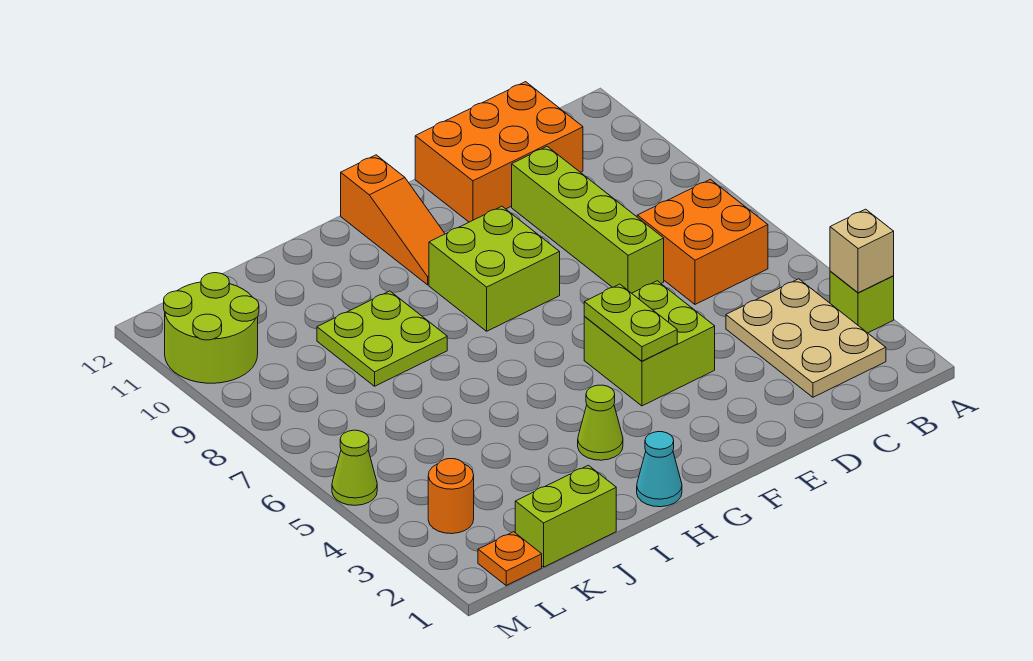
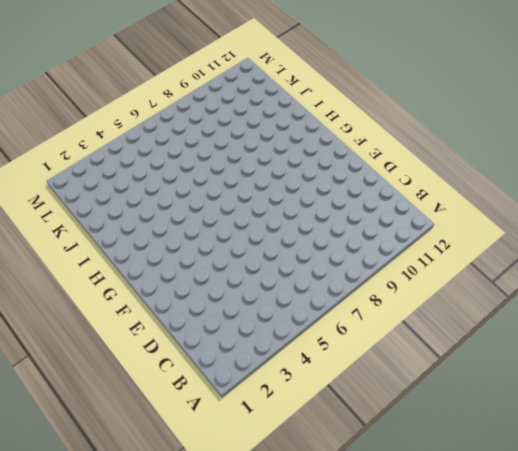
none -> lime 1x1 brick [830,271,894,333]
none -> tan 2x3 plate [726,279,886,397]
none -> orange 2x2 brick [637,179,768,304]

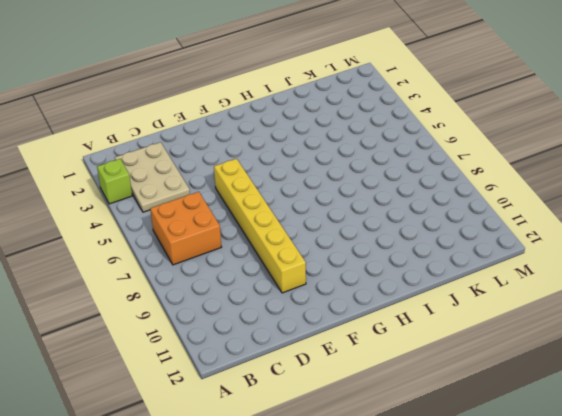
yellow 1x6 brick [214,159,306,293] -> lime 2x2 brick [584,281,715,406]
none -> orange 2x3 brick [415,82,583,222]
none -> lime 1x4 brick [512,147,664,293]
none -> lime 2x2 brick [429,206,560,331]

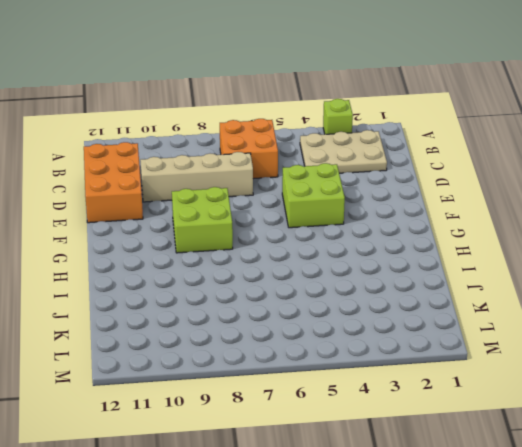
tan 1x4 brick [140,152,253,202] -> lime 1x4 brick [512,147,664,293]
none -> orange 1x3 slope [341,155,445,285]
none -> cyan 1x1 cone [637,432,682,507]
none -> lime 1x1 cone [578,385,623,460]

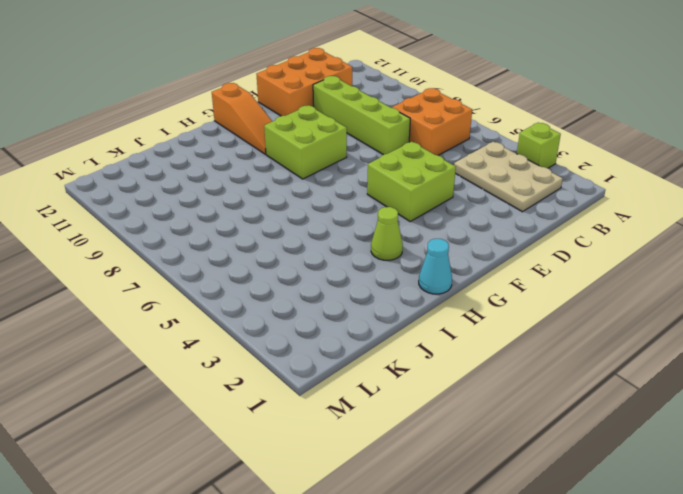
none -> lime 2x2 plate [317,291,447,386]
none -> lime 1x2 brick [515,465,616,567]
none -> orange 1x1 plate [478,532,542,585]

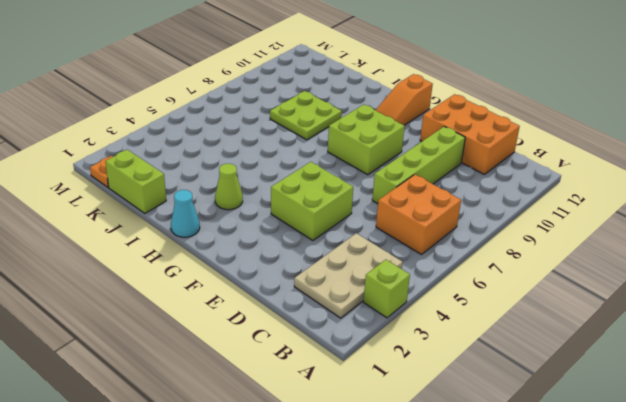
none -> orange 1x1 round brick [428,459,474,534]
none -> lime 2x2 round brick [164,273,259,383]
none -> lime 1x1 cone [332,430,377,505]

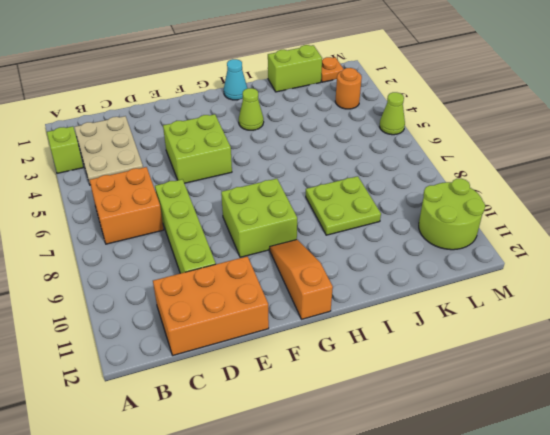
none -> tan 1x1 brick [830,209,894,293]
none -> lime 1x2 plate [584,284,677,361]

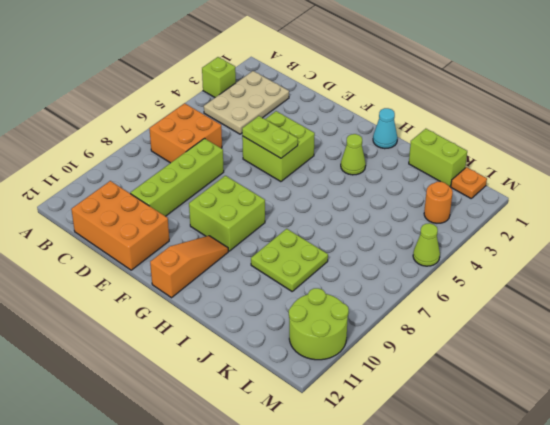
lime 1x2 plate [242,116,298,158] -> lime 1x2 plate turned to [584,284,677,361]
none -> tan 1x1 brick [830,209,894,293]

